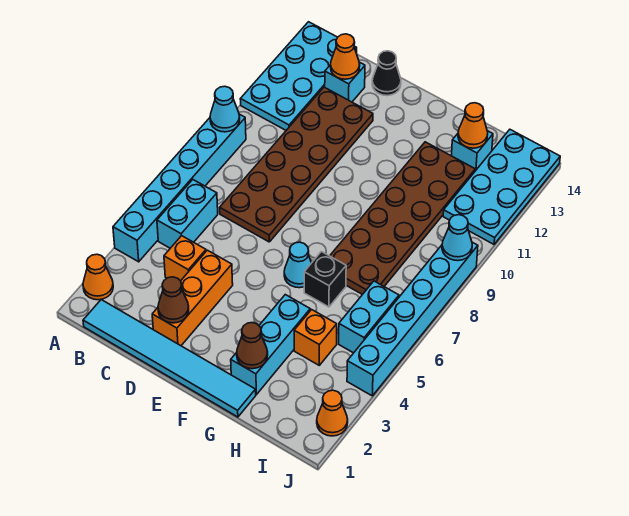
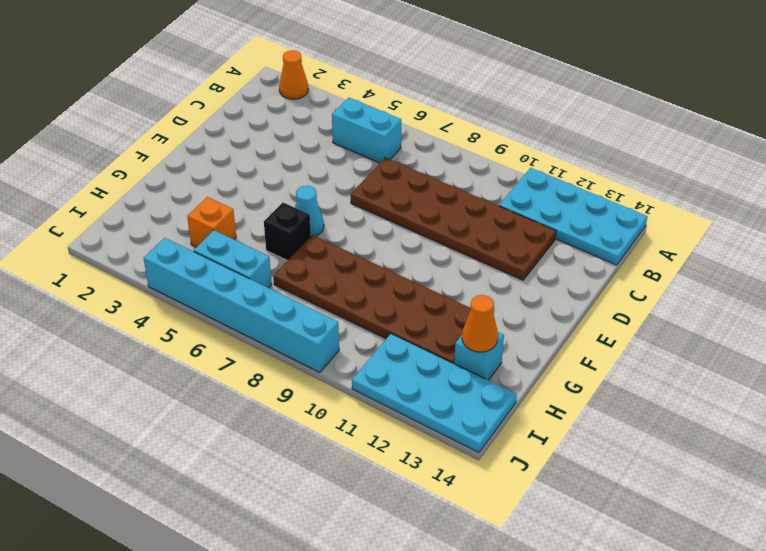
none -> cyan 1x6 brick [113,114,246,262]
none -> cyan 1x6 tile [83,300,256,417]
none -> orange 1x1 brick [164,236,206,281]

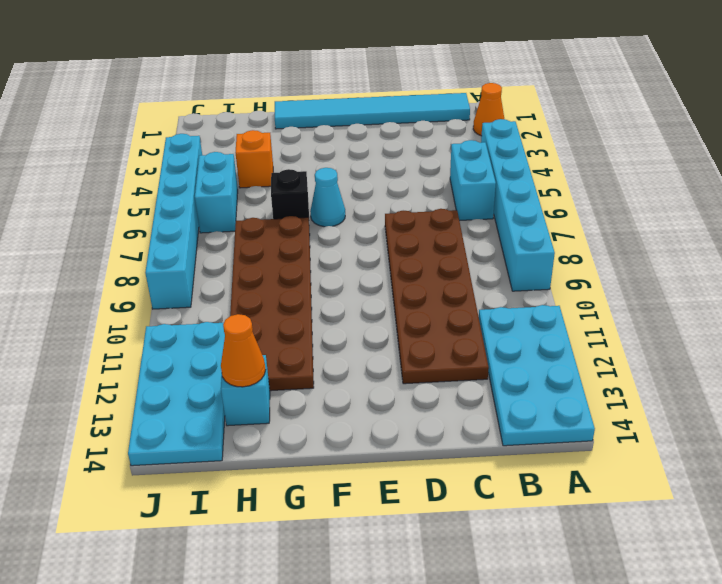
none -> orange 1x1 brick [164,236,206,281]
none -> cyan 1x1 brick [325,62,365,102]
none -> orange 1x3 brick [152,250,233,346]

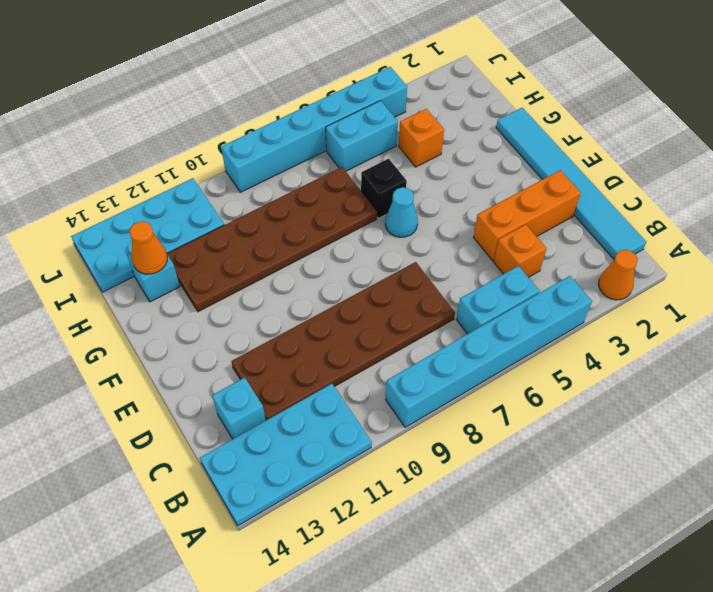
none -> black 1x1 cone [372,51,401,96]
none -> cyan 1x3 brick [231,295,310,395]
none -> orange 1x1 cone [317,390,348,436]

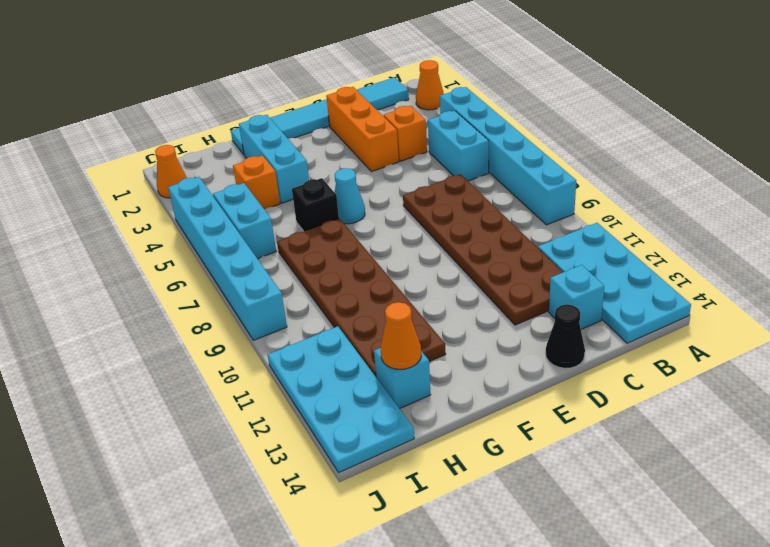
none -> cyan 1x1 cone [210,86,240,132]
none -> orange 1x1 cone [331,34,360,79]
none -> brown 1x1 cone [158,277,189,323]

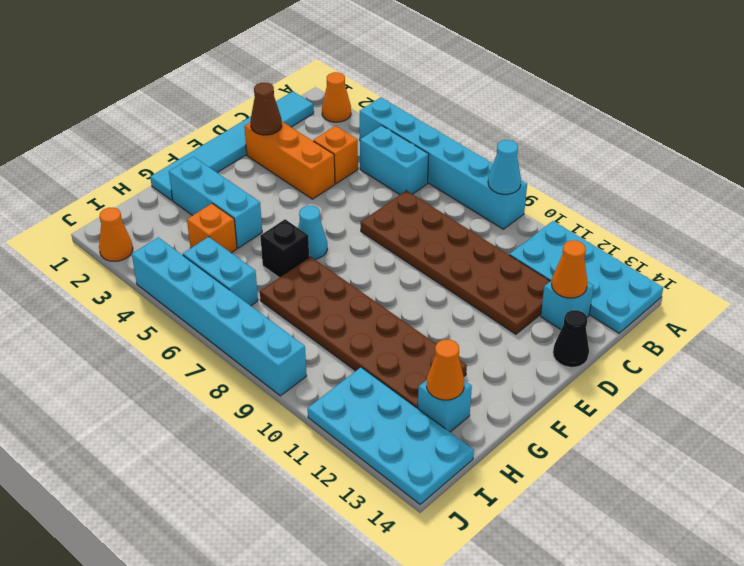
none -> brown 1x1 cone [237,323,268,369]
none -> cyan 1x1 cone [442,215,472,261]

